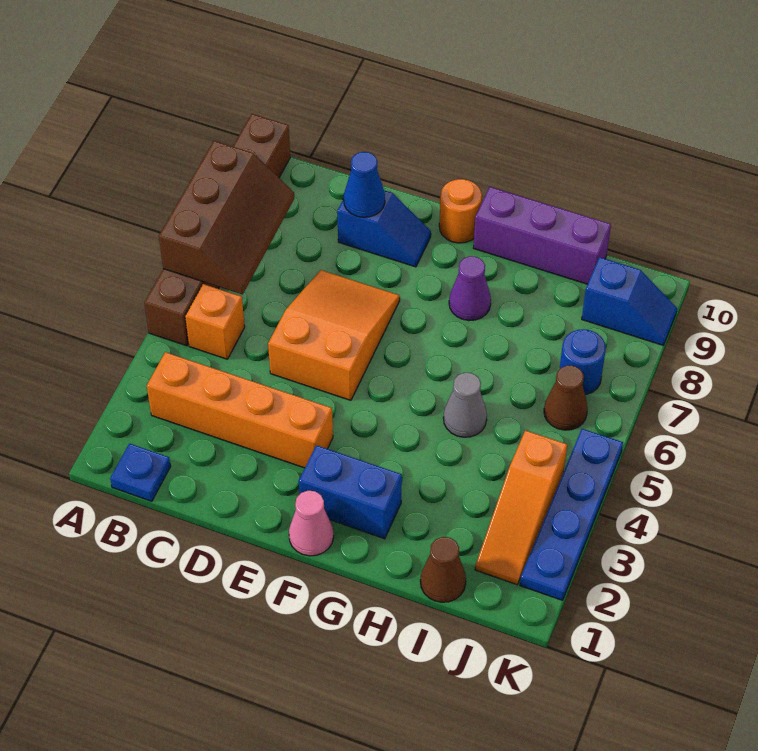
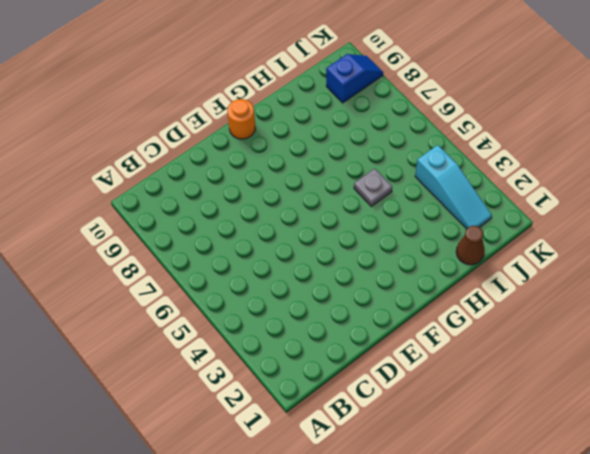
grey 1x1 plate [354,169,392,206] -> grey 1x1 cone [443,373,487,437]
cyan 1x3 slope [415,145,492,229] -> orange 1x3 slope [475,430,567,585]
none -> brown 1x6 brick [144,114,290,346]
none -> blue 1x1 plate [110,444,171,501]
none -> orange 1x4 brick [147,352,333,468]

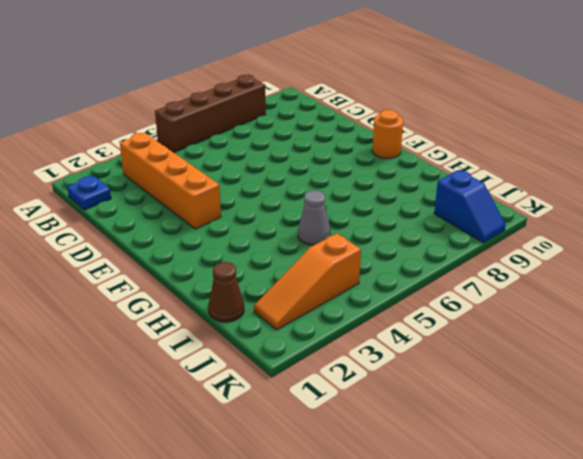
brown 1x4 brick [155,75,266,152] -> brown 1x6 brick [144,114,290,346]
none -> orange 1x1 brick [185,284,245,359]
none -> orange 2x3 slope [268,270,400,400]
none -> blue 1x2 slope [337,190,431,267]

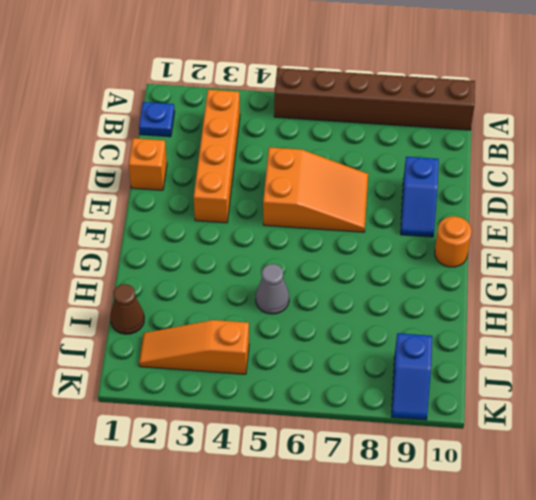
orange 1x1 brick [129,138,167,190] -> orange 1x1 brick moved to [185,284,245,359]
none -> pink 1x1 cone [289,491,334,556]
none -> blue 1x2 brick [299,445,402,539]
none -> purple 1x1 cone [449,256,491,321]

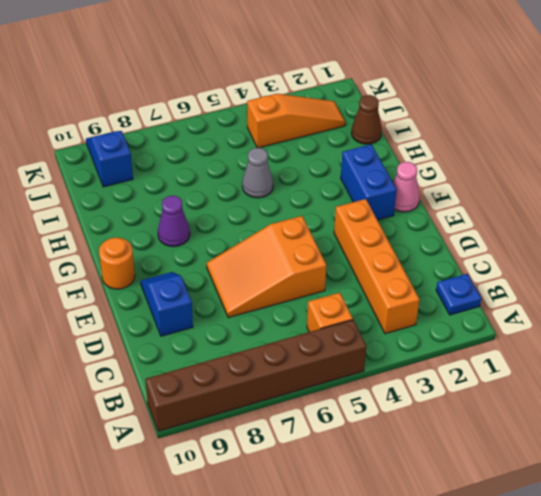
none -> purple 1x3 brick [474,187,611,284]
none -> brown 1x1 cone [544,365,588,430]
none -> blue 1x1 round brick [560,329,606,395]

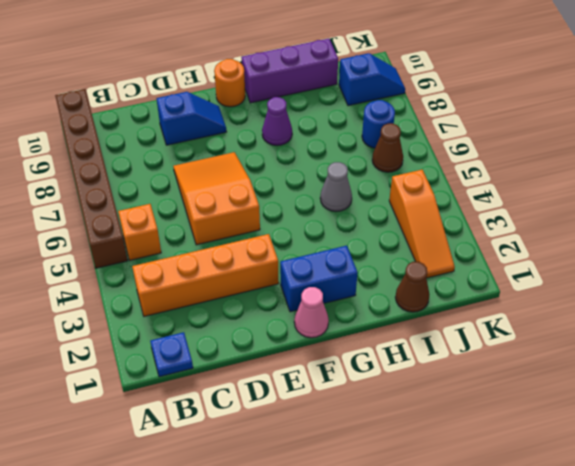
none -> blue 1x4 plate [520,429,623,600]
none -> brown 2x3 slope [159,141,294,294]
none -> blue 1x1 cone [344,152,385,217]

